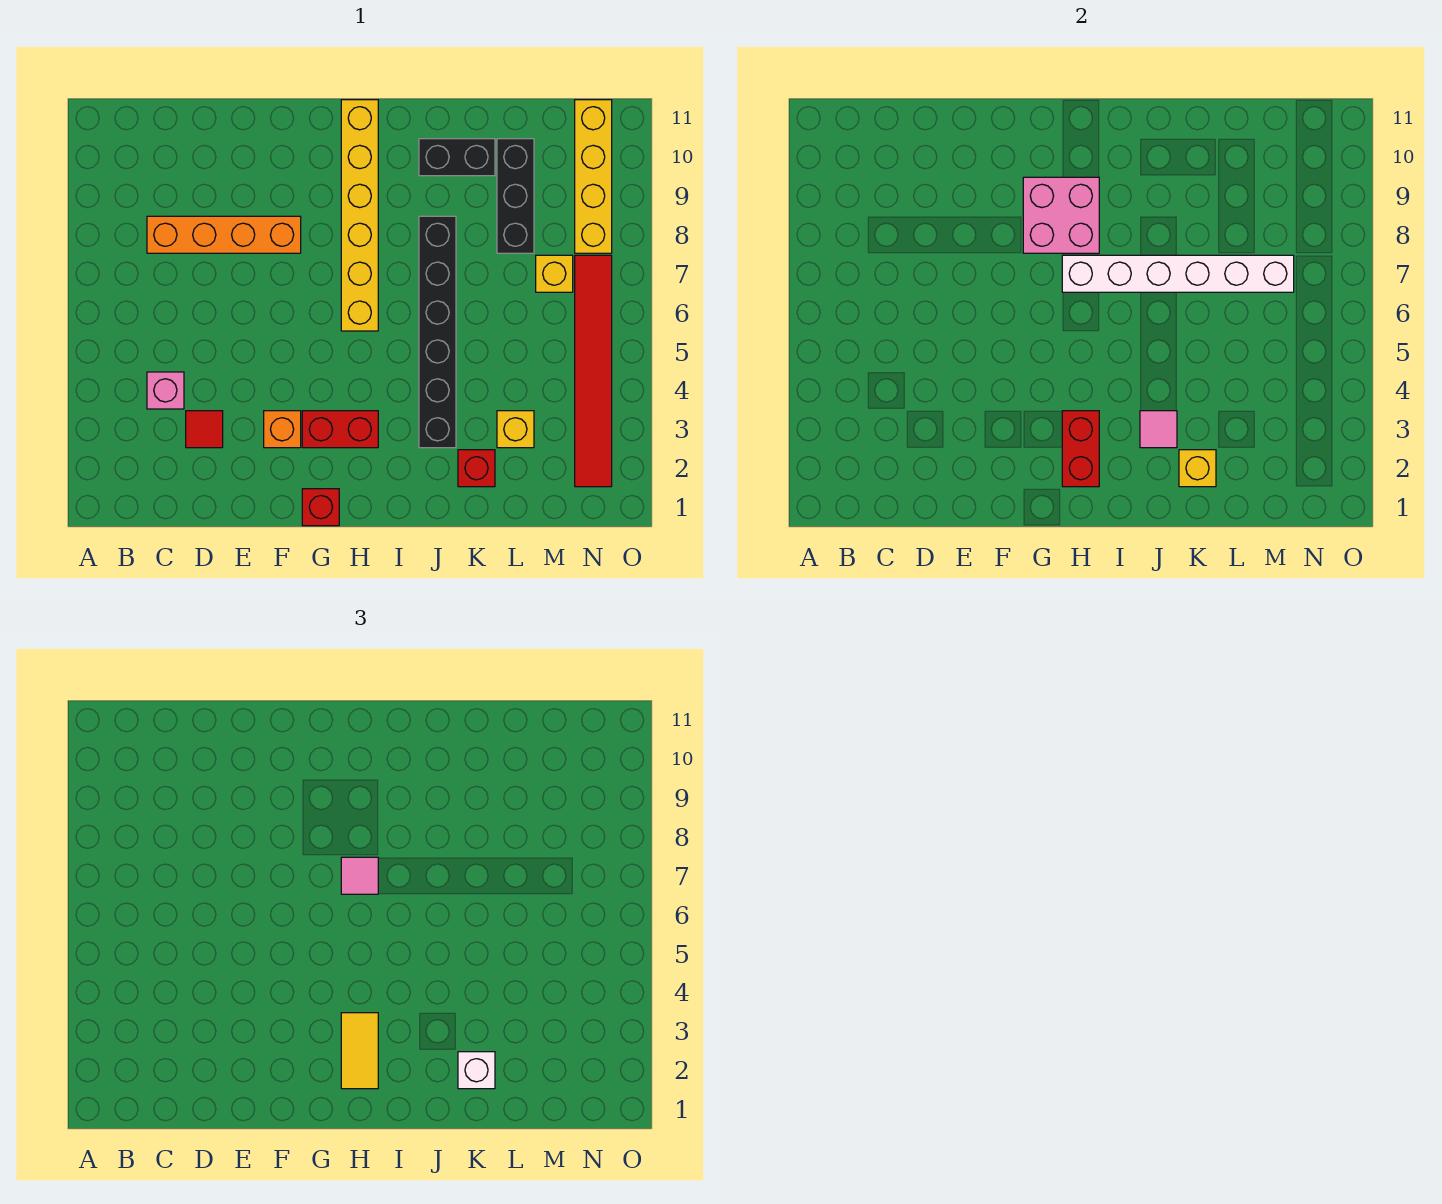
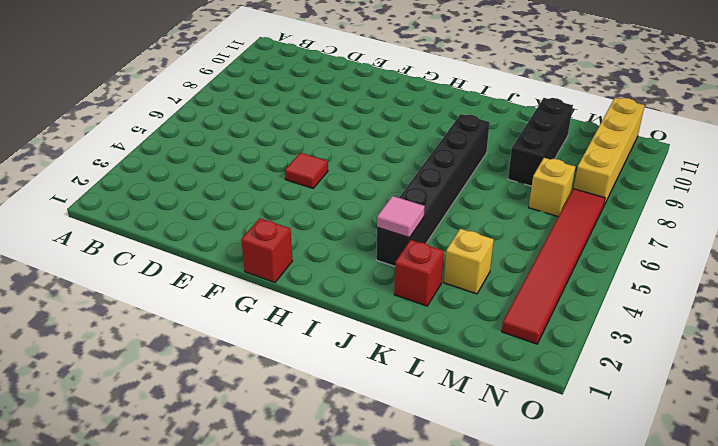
red 1x1 tile [285,153,328,188] -> red 1x1 tile moved to [186,411,223,448]
none -> pink 1x1 brick [147,372,184,409]
none -> orange 1x4 brick [147,216,301,253]
none -> orange 1x1 brick [264,411,301,448]

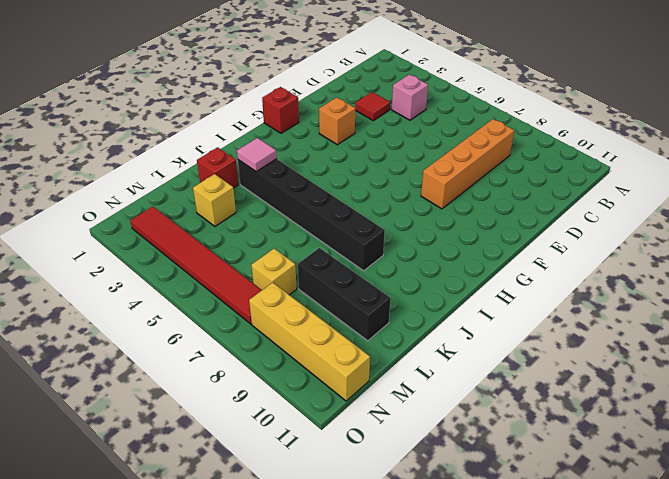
none -> red 1x2 brick [302,411,378,448]
none -> yellow 1x6 brick [341,100,378,331]
none -> black 1x2 brick [419,139,495,176]

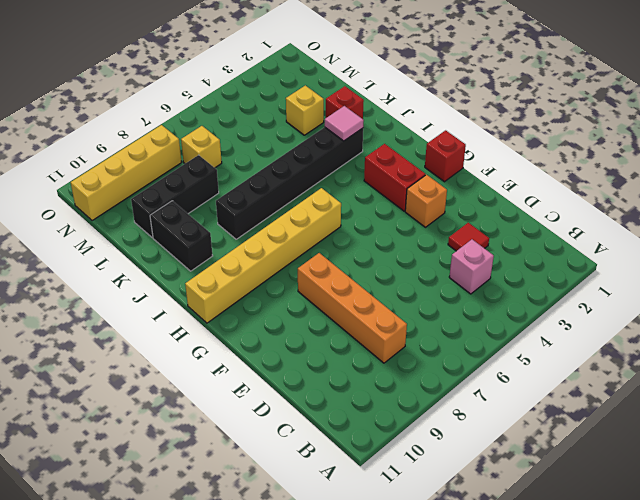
none -> red 1x6 tile [575,255,612,487]
none -> pink 2x2 brick [1023,177,1099,253]
none -> red 1x2 brick [1062,411,1099,487]

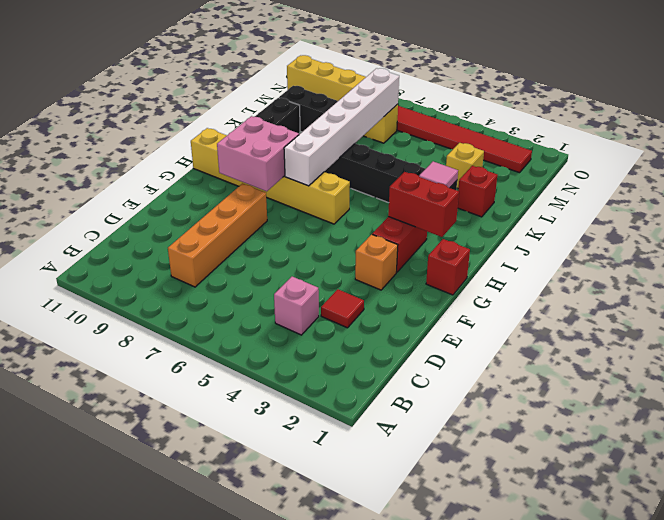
none -> yellow 1x1 brick [1179,450,1216,487]
none -> yellow 1x2 tile [341,1013,378,1089]
none -> pink 1x1 tile [341,857,378,894]

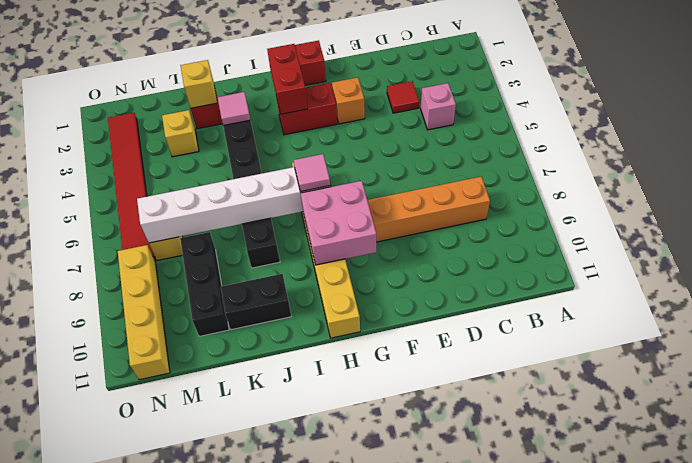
none -> yellow 1x2 tile [341,1013,378,1089]
none -> white 1x1 brick [458,1052,495,1089]

